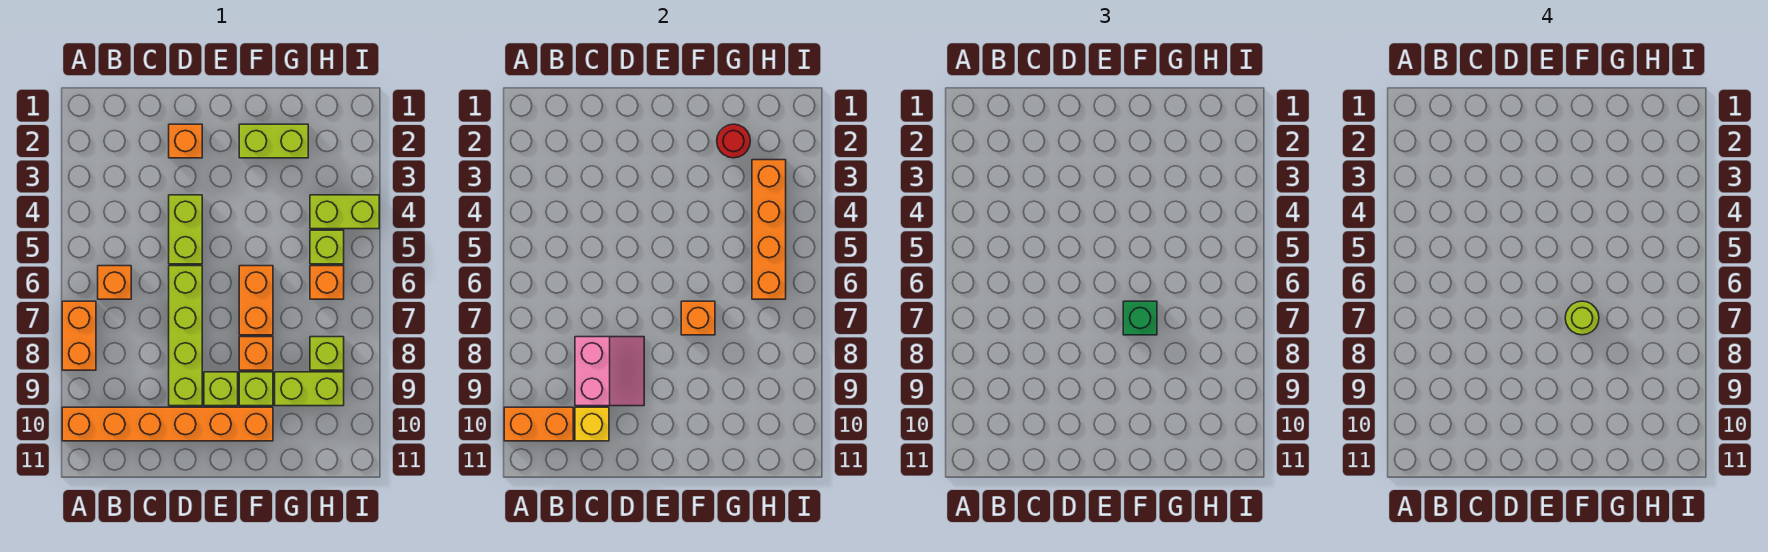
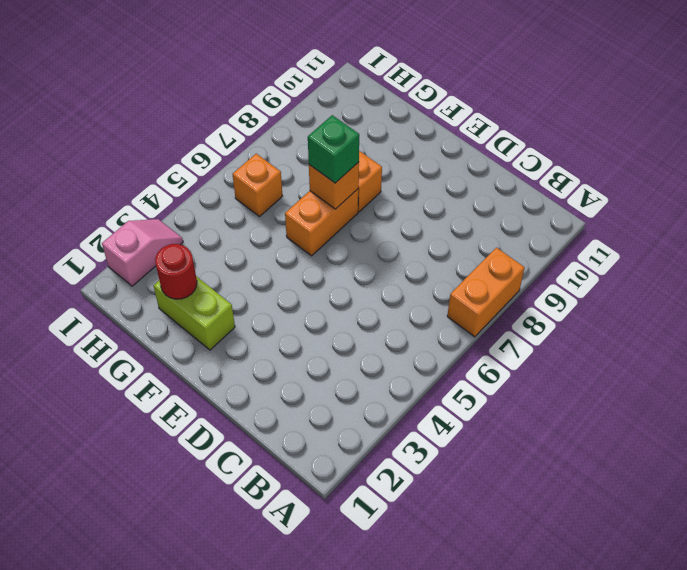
pink 1x2 slope [102,219,183,286] -> none
none -> orange 1x6 brick [62,407,273,441]
none -> orange 1x1 brick [98,266,131,299]
none -> orange 1x1 brick [169,124,202,158]

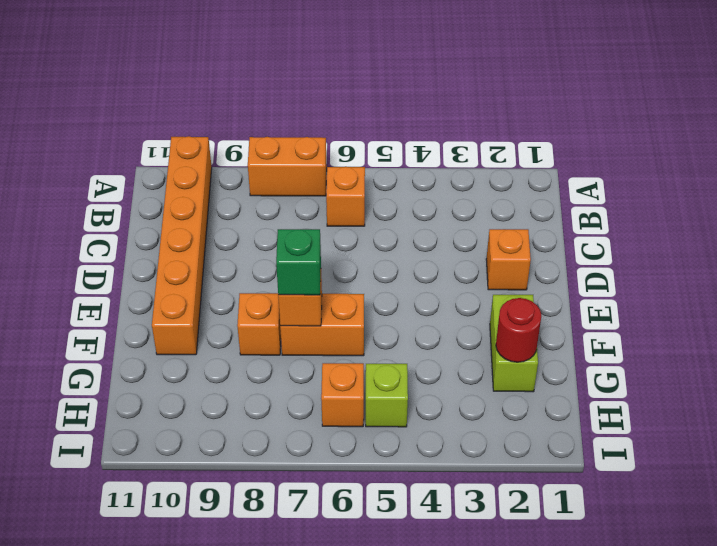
none -> lime 1x2 brick [169,195,202,264]
none -> lime 1x4 brick [169,266,202,406]
none -> lime 1x1 brick [204,372,238,406]

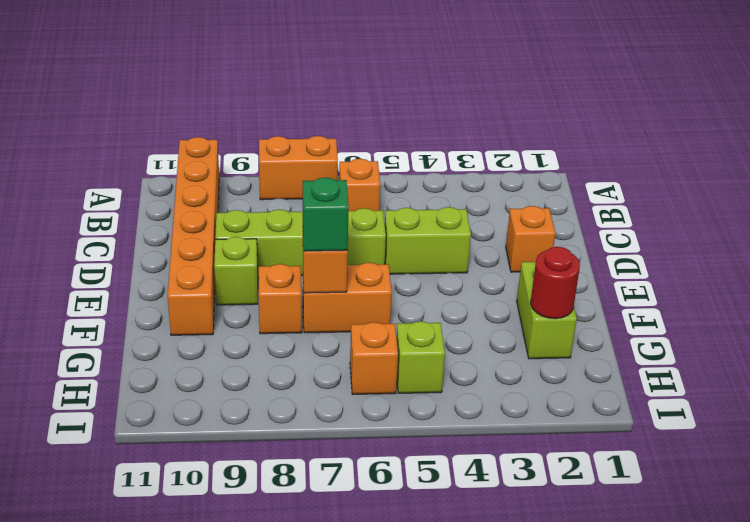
none -> lime 1x1 brick [239,372,273,406]
none -> lime 1x2 brick [275,372,344,406]
none -> lime 1x2 brick [310,195,379,229]

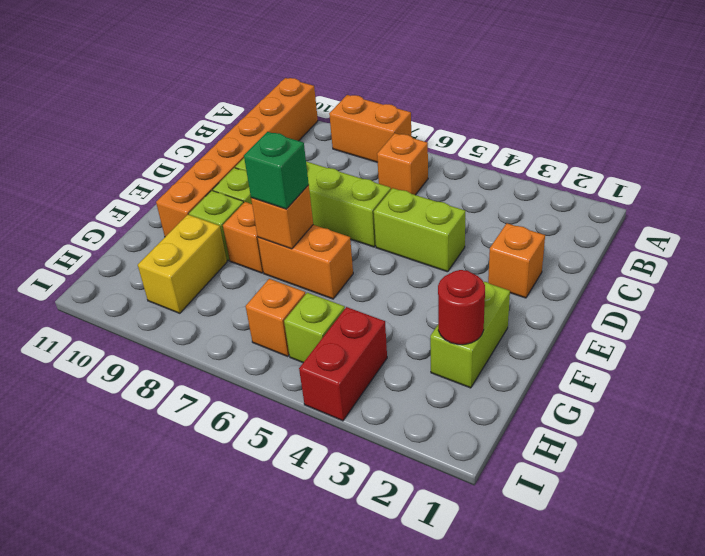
yellow 1x2 brick [138,215,227,313] -> lime 1x2 brick [275,372,344,406]
red 1x2 brick [299,307,387,421] -> lime 1x2 brick [310,195,379,229]
none -> lime 1x1 brick [310,337,344,370]
none -> orange 1x2 brick [504,407,573,441]
none -> pink 2x2 slope [575,337,644,406]

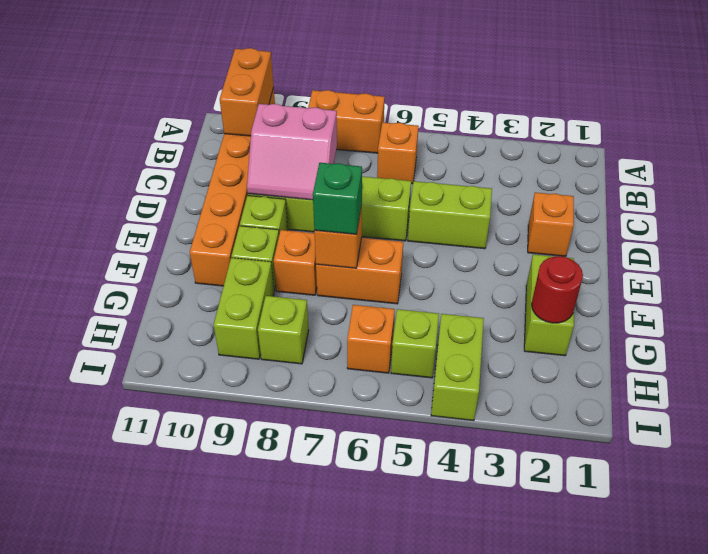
none -> yellow 1x1 brick [575,407,609,441]
none -> orange 1x4 brick [752,160,786,299]
none -> lime 1x1 round brick [1565,301,1599,335]

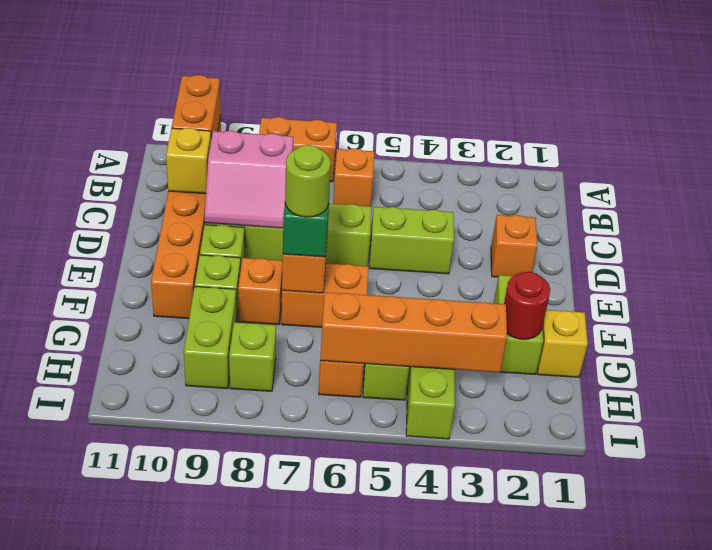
yellow 1x1 brick [537,310,588,377] -> none

